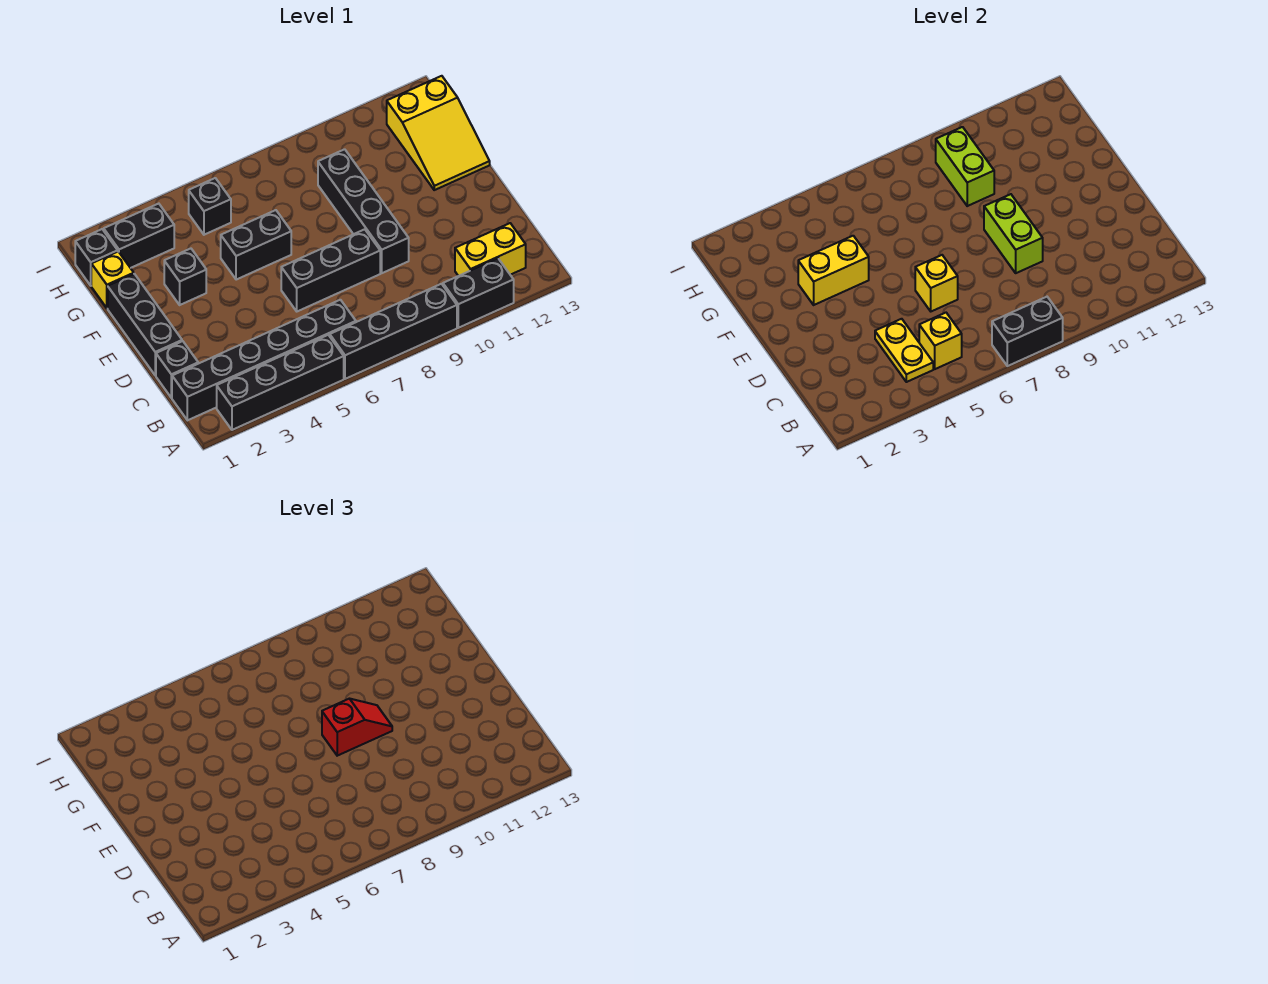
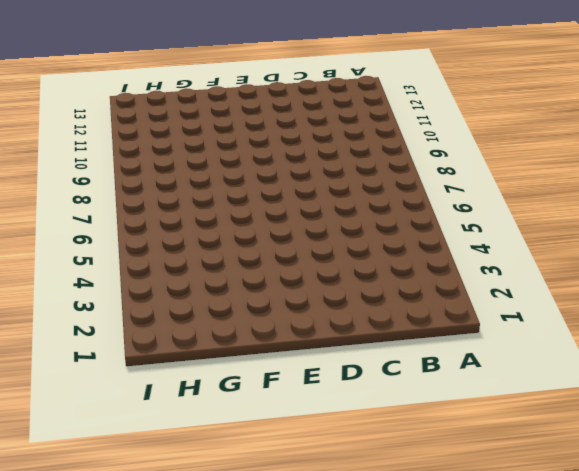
none -> black 1x4 brick [217,335,344,430]
none -> black 1x4 brick [330,284,457,379]
none -> black 1x2 brick [443,258,514,328]

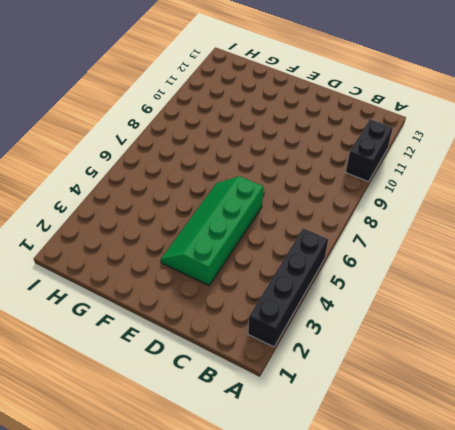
green 2x4 slope [160,176,263,286] -> black 1x3 brick [281,229,380,311]
none -> black 1x4 brick [330,284,457,379]
none -> black 1x6 brick [172,300,356,420]
none -> yellow 1x2 brick [455,223,526,276]

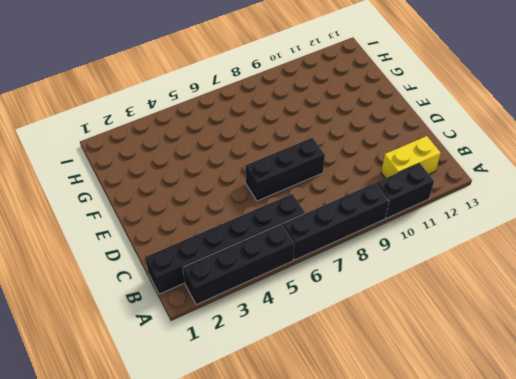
none -> black 1x1 brick [156,341,198,398]
none -> black 1x3 brick [108,274,182,375]
none -> black 1x4 brick [318,149,409,273]

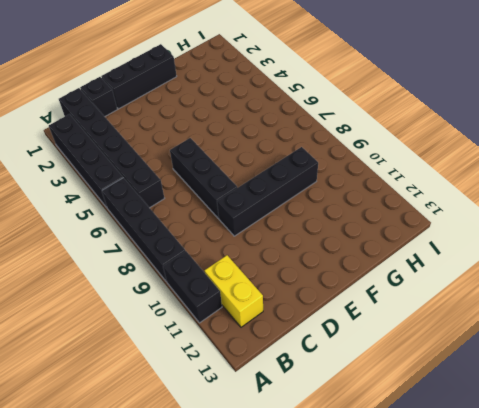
none -> black 1x1 brick [164,249,206,305]
none -> black 1x2 brick [221,210,291,280]
none -> yellow 2x3 slope [387,76,490,190]

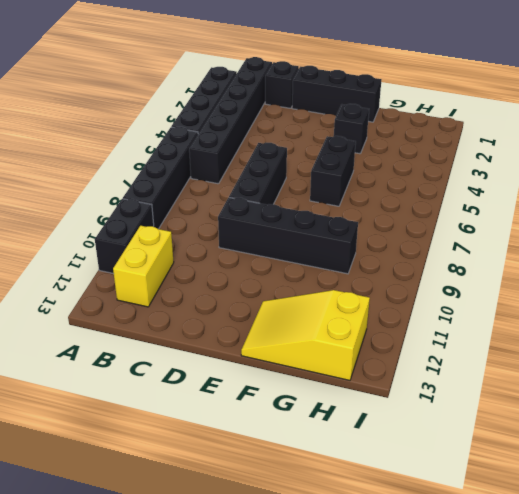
none -> yellow 1x1 brick [91,252,134,308]
none -> black 1x1 brick [75,229,118,286]
none -> black 1x2 brick [104,204,174,268]

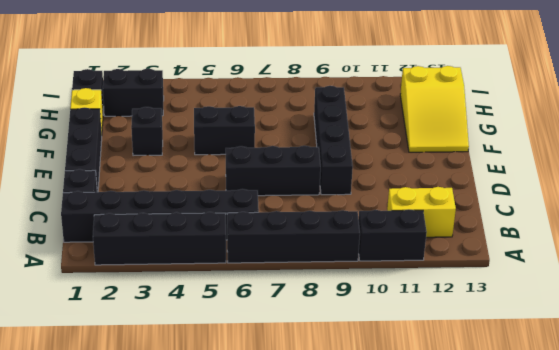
none -> black 1x1 brick [189,178,231,235]
none -> black 1x2 brick [992,297,1063,366]
none -> yellow 1x2 plate [875,319,933,382]

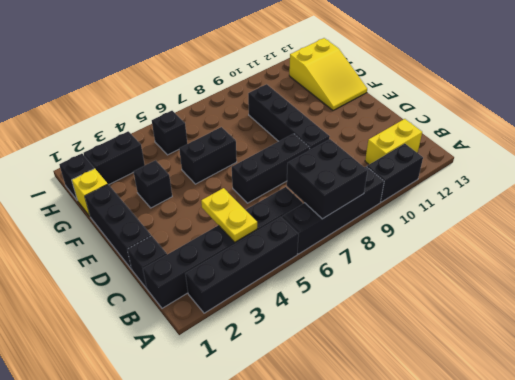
black 2x2 brick [287,139,368,219] -> black 1x2 brick [992,297,1063,366]
none -> yellow 1x1 brick [919,313,962,369]
none -> yellow 1x1 brick [915,255,958,311]
none -> lime 1x2 brick [984,194,1043,273]

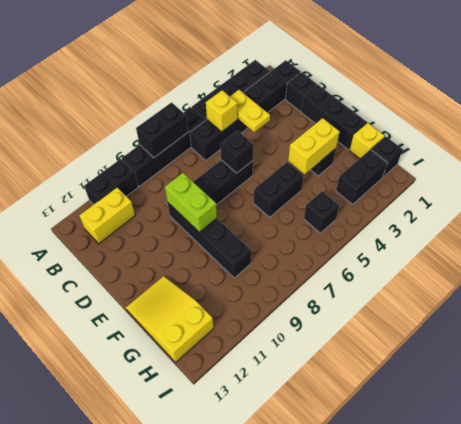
black 1x1 brick [221,131,254,173] -> yellow 1x1 brick [915,255,958,311]
none -> lime 1x2 brick [936,127,994,206]
none -> red 1x2 slope [322,699,392,756]

